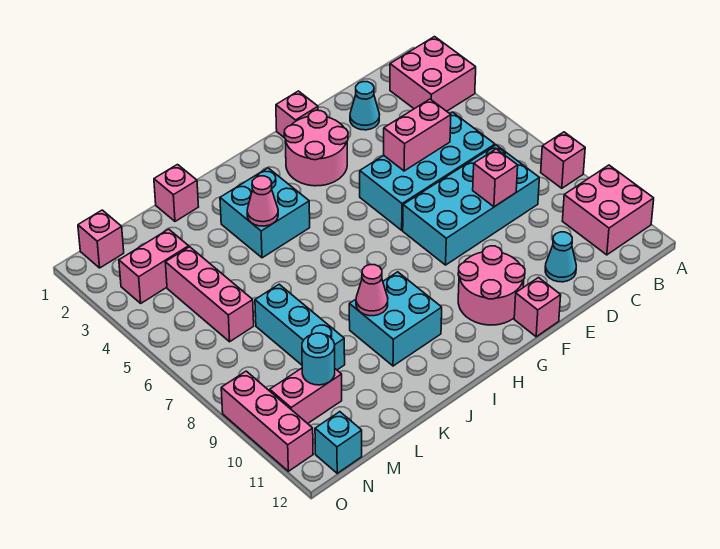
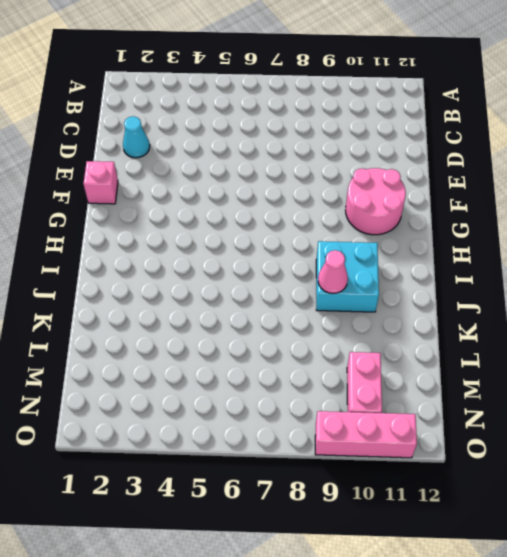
none -> pink 2x2 brick [390,37,476,111]
none -> pink 1x1 brick [541,132,585,188]
none -> pink 2x2 brick [562,165,654,255]

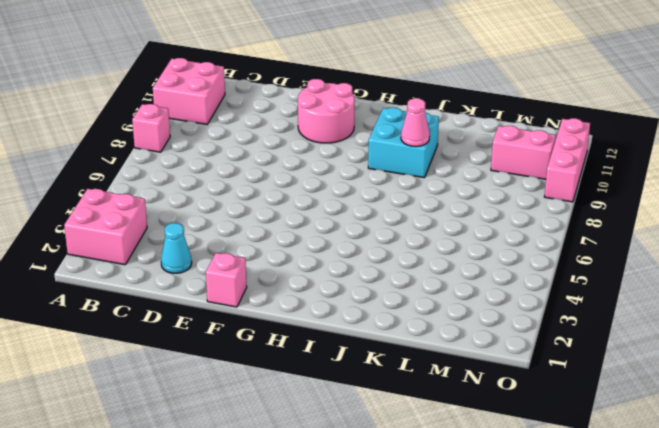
none -> cyan 2x4 brick [360,112,495,230]
none -> cyan 2x4 brick [403,145,539,265]
none -> cyan 1x1 cone [545,232,576,282]

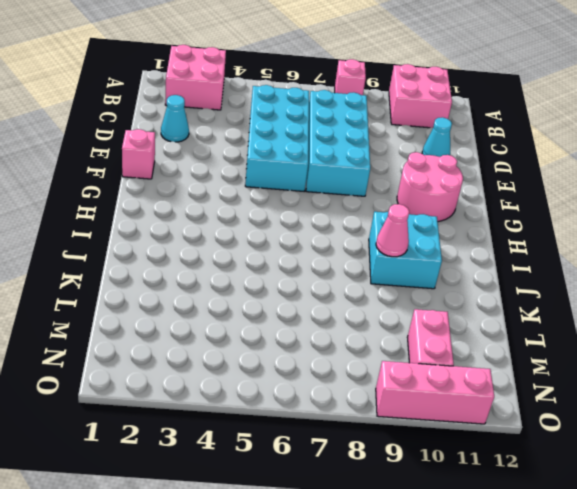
none -> pink 2x2 round brick [284,110,348,186]
none -> pink 1x1 brick [514,278,561,337]
none -> cyan 2x2 brick [220,168,310,258]

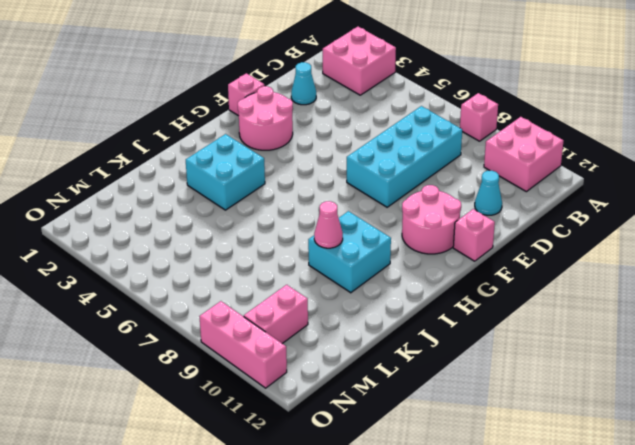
none -> cyan 2x4 brick [360,112,495,230]
none -> pink 1x1 brick [154,165,199,221]
none -> cyan 1x3 brick [255,284,345,370]

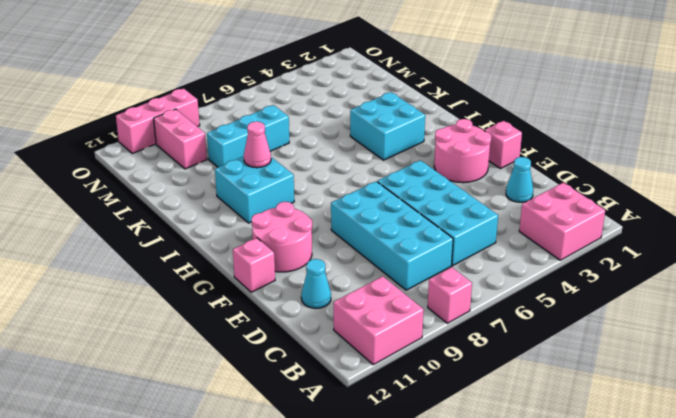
none -> pink 1x1 brick [154,165,199,221]
none -> pink 1x2 brick [119,229,189,303]
none -> pink 1x3 brick [165,247,254,342]

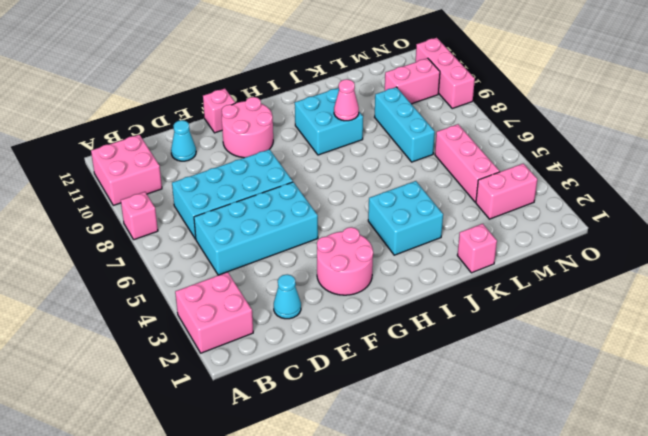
none -> pink 1x1 brick [276,91,318,138]
none -> pink 1x1 brick [78,210,124,268]
none -> cyan 1x1 brick [315,412,362,473]

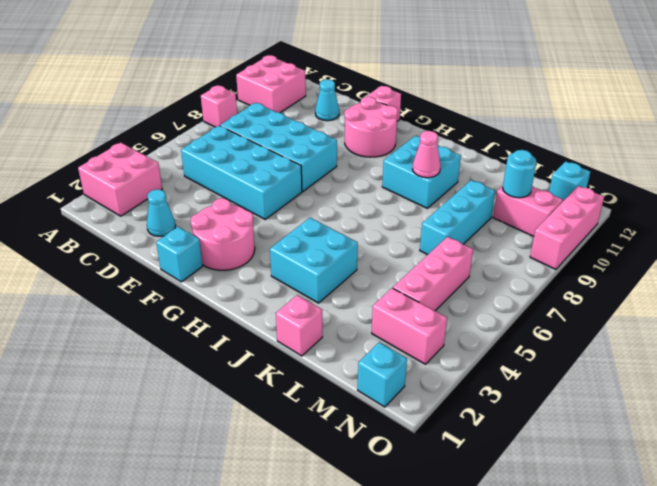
cyan 1x1 brick [156,227,203,282] -> pink 1x1 brick [276,91,318,138]
cyan 1x1 brick [358,342,407,407] -> pink 1x1 brick [78,210,124,268]
none -> pink 1x2 brick [384,99,451,171]
none -> pink 1x1 brick [473,149,518,207]
none -> pink 1x1 cone [247,176,278,226]

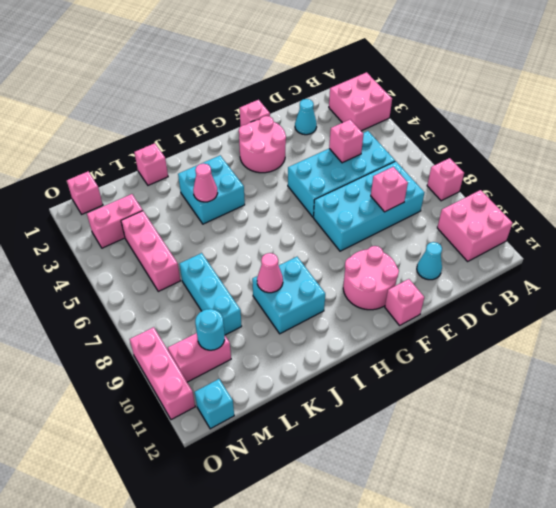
pink 1x1 brick [329,120,364,163] -> pink 1x2 brick [384,99,451,171]

